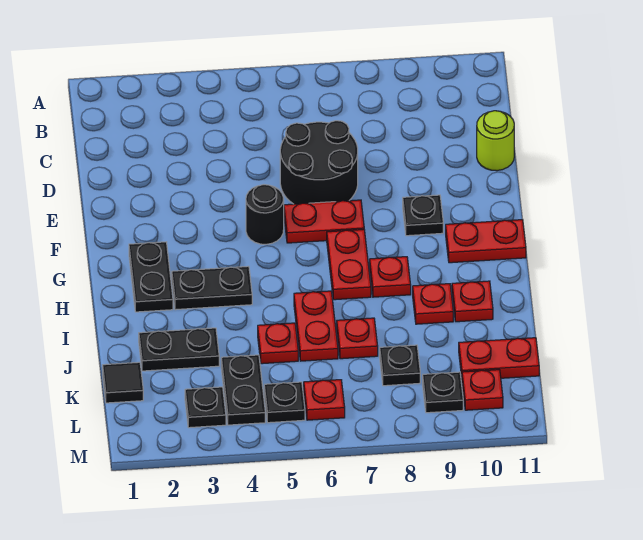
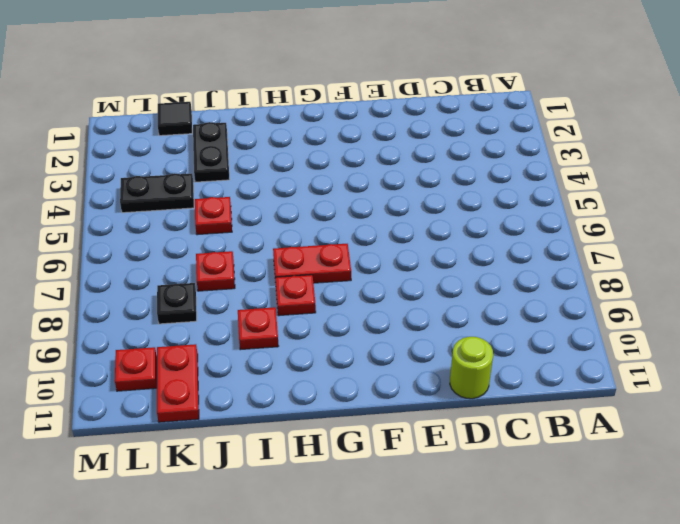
none -> black 2x2 round brick [280,121,358,204]
none -> black 1x1 round brick [246,185,284,244]
none -> red 1x2 plate [284,200,364,243]

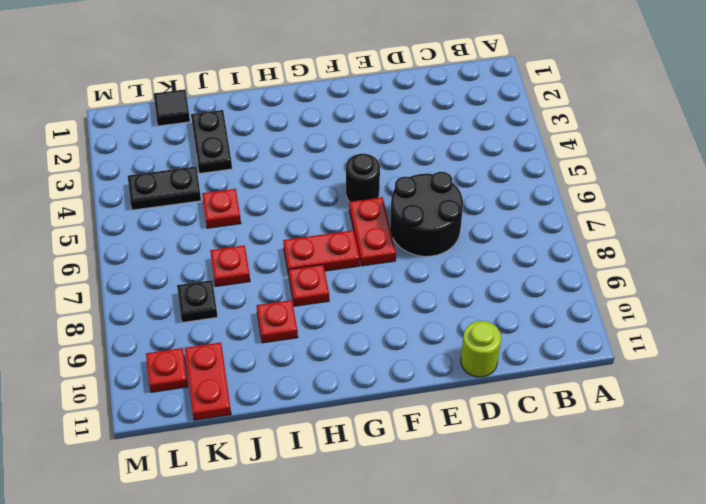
none -> black 1x1 plate [403,195,443,236]
none -> black 1x2 plate [129,242,173,312]
none -> red 1x2 plate [446,220,526,263]

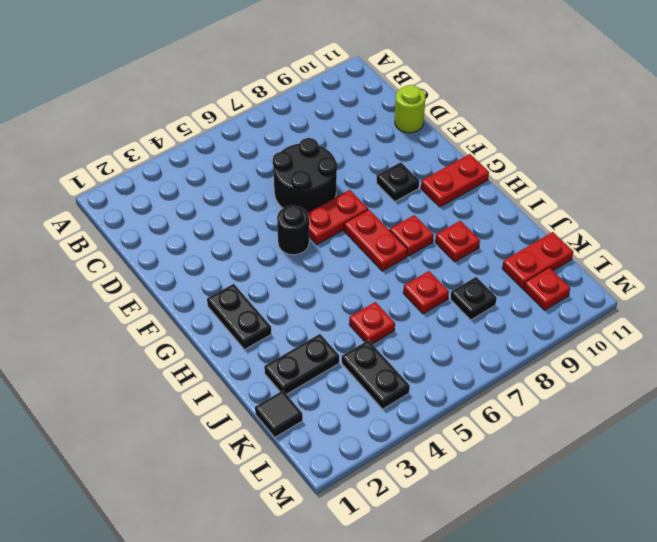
none -> black 1x2 plate [172,266,252,310]
none -> red 1x2 plate [294,291,338,361]
none -> red 1x1 plate [452,281,493,322]

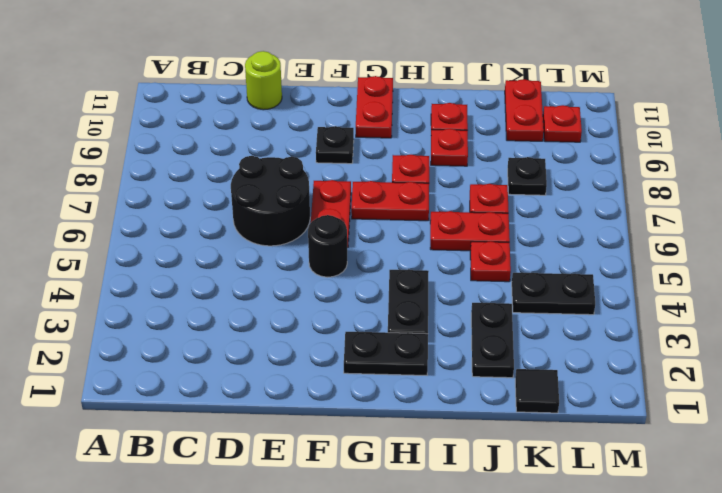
none -> black 1x1 plate [185,387,226,428]
none -> black 1x1 plate [264,382,305,423]
none -> red 1x1 plate [304,380,345,420]

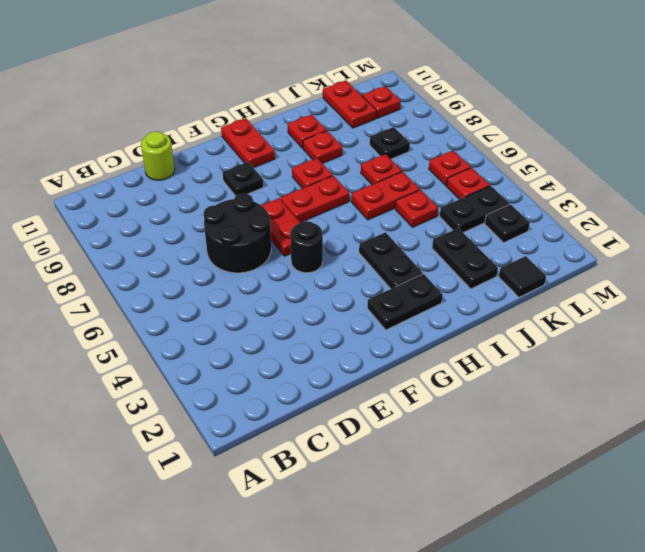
red 1x1 plate [447,168,490,199] -> black 1x1 plate [264,382,305,423]
none -> black 1x1 plate [423,372,463,413]

